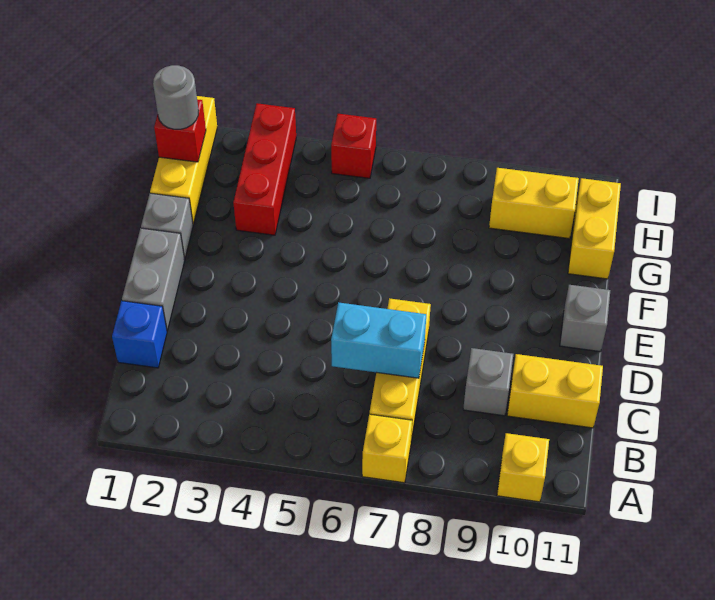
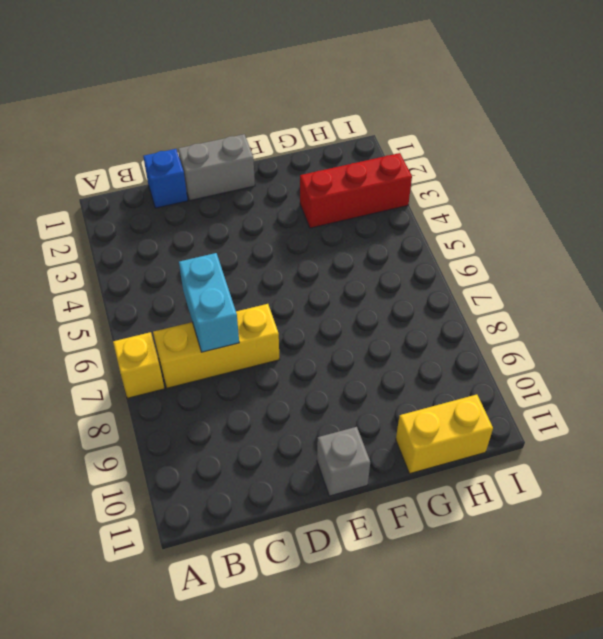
none -> yellow 1x1 brick [497,433,549,502]
none -> grey 1x1 brick [463,348,513,416]
none -> yellow 1x2 brick [507,354,603,428]

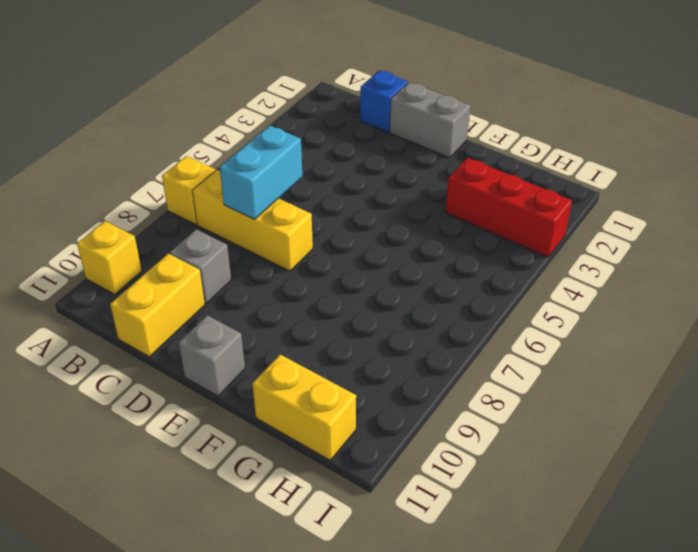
none -> grey 1x1 brick [141,193,193,259]
none -> yellow 1x3 brick [150,96,217,224]
none -> yellow 1x2 brick [489,168,579,239]

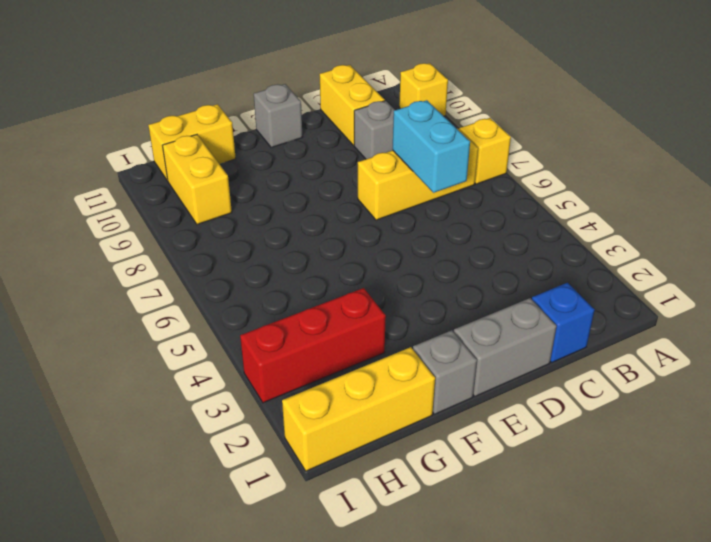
none -> red 1x1 brick [331,114,376,178]
none -> red 1x1 brick [154,99,206,162]
none -> grey 1x1 round brick [153,65,199,129]

